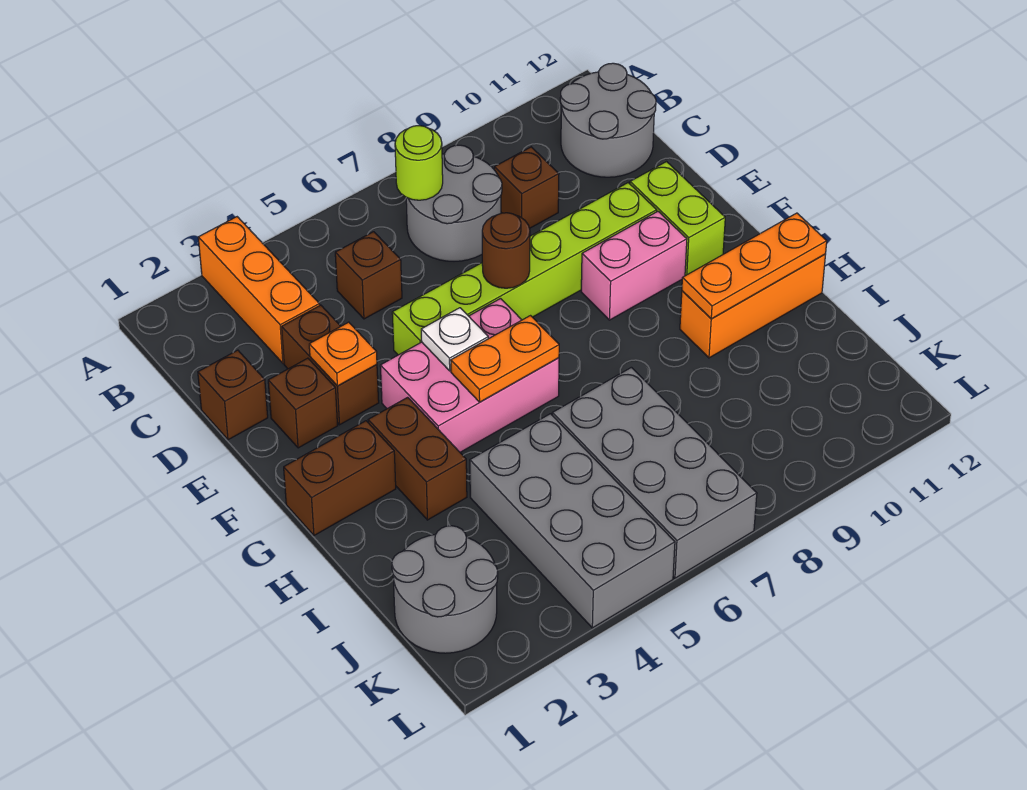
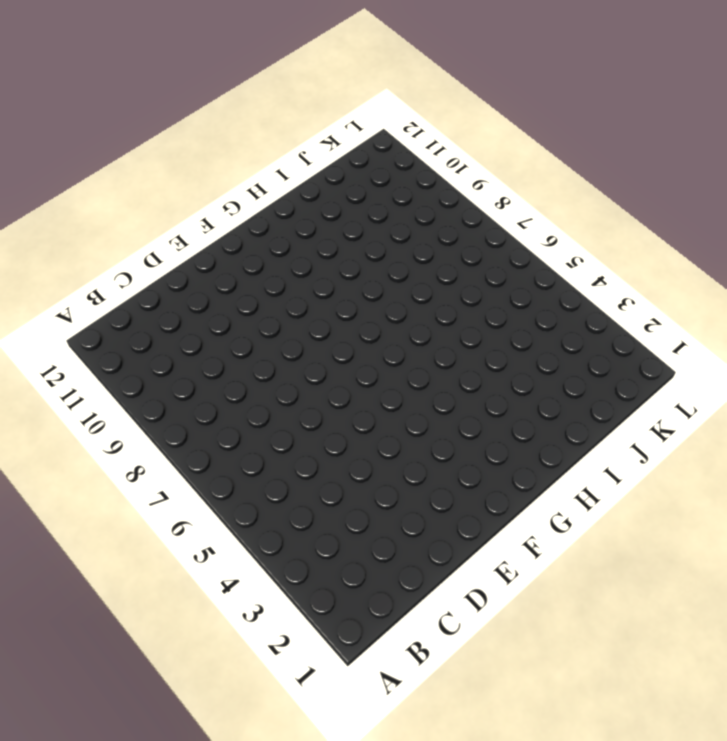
none -> orange 1x3 brick [198,217,320,363]
none -> grey 2x2 round brick [406,145,502,261]
none -> grey 2x2 round brick [560,63,656,177]

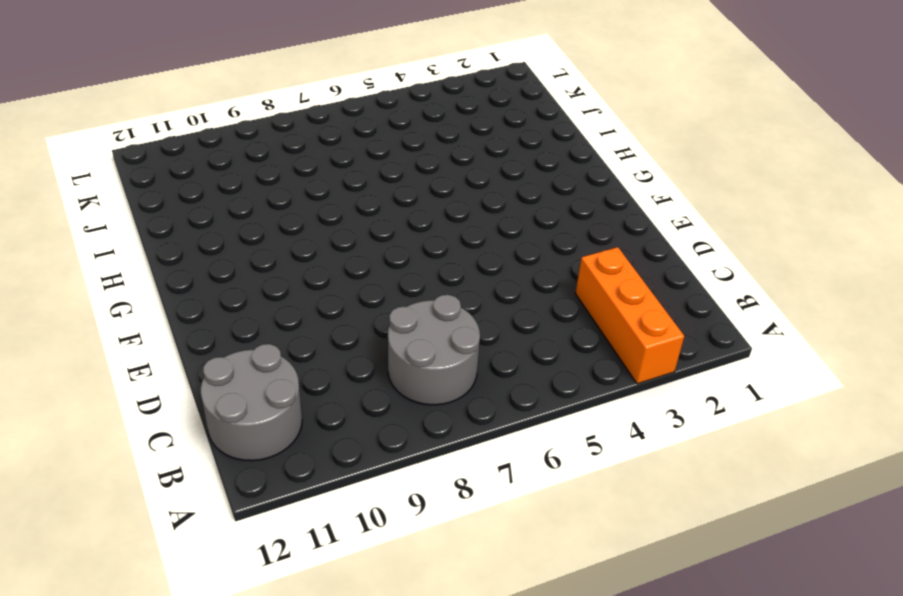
none -> brown 1x1 brick [335,232,402,319]
none -> brown 1x1 brick [494,147,559,229]
none -> brown 1x1 brick [198,350,268,440]

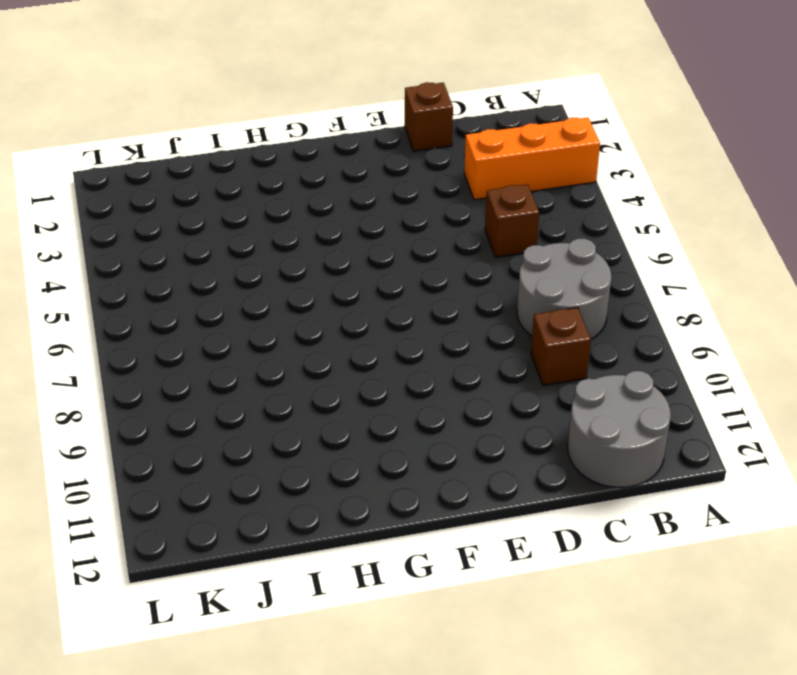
none -> brown 1x2 brick [282,305,379,425]
none -> brown 1x1 brick [268,358,338,448]
none -> lime 1x6 brick [392,183,657,355]

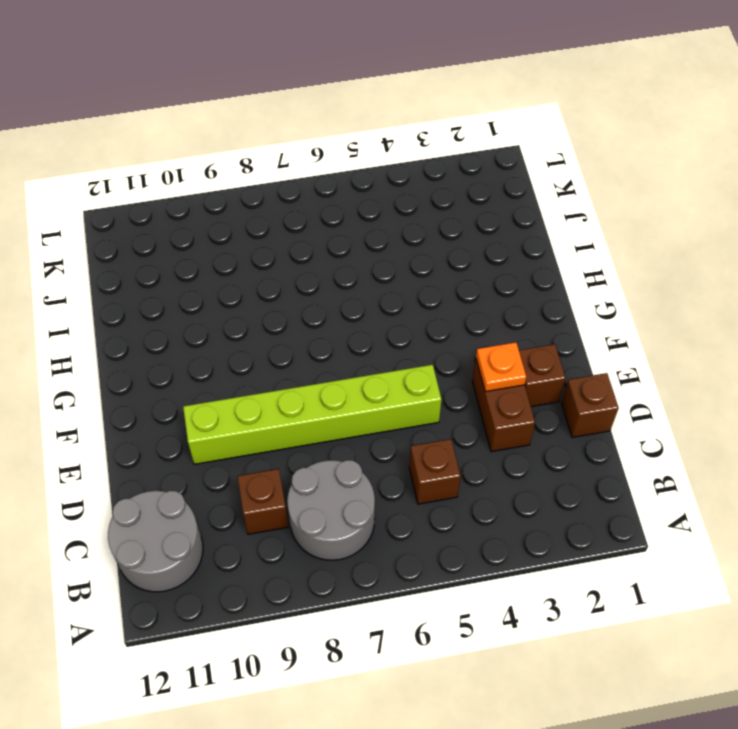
none -> orange 1x3 brick [198,217,320,363]
none -> lime 1x2 brick [630,162,725,276]
none -> pink 2x3 brick [380,299,559,452]

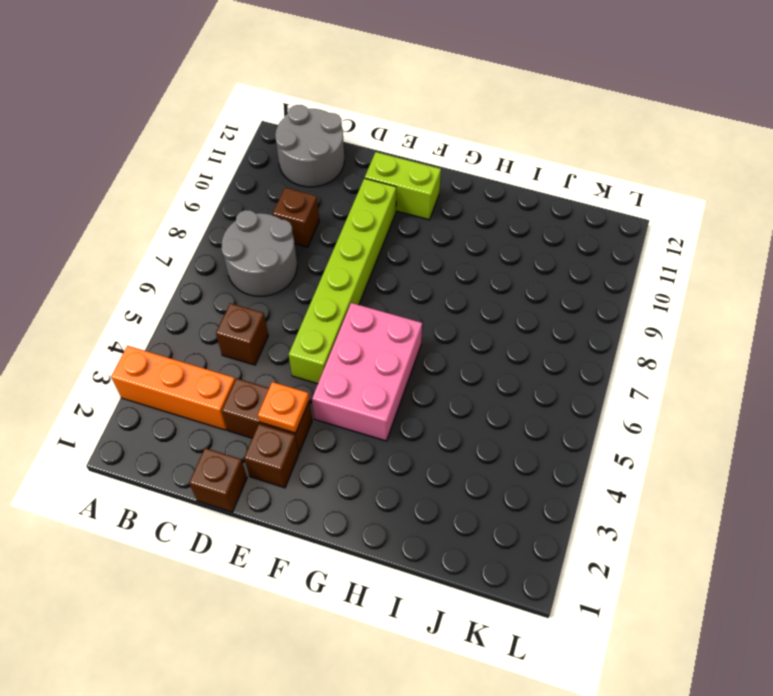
none -> pink 1x2 brick [581,211,687,320]
none -> brown 1x2 brick [284,421,396,535]
none -> brown 1x2 brick [368,397,467,520]

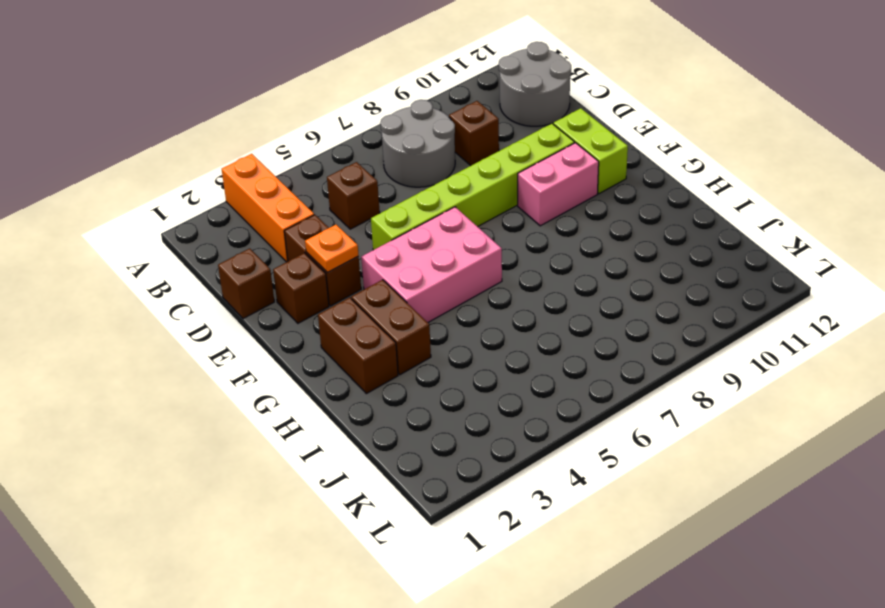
brown 1x2 brick [318,297,398,394] -> brown 1x2 brick turned to [284,421,396,535]
none -> orange 1x3 brick [680,254,826,358]
none -> grey 2x4 brick [470,414,675,628]
none -> grey 2x4 brick [552,367,757,578]

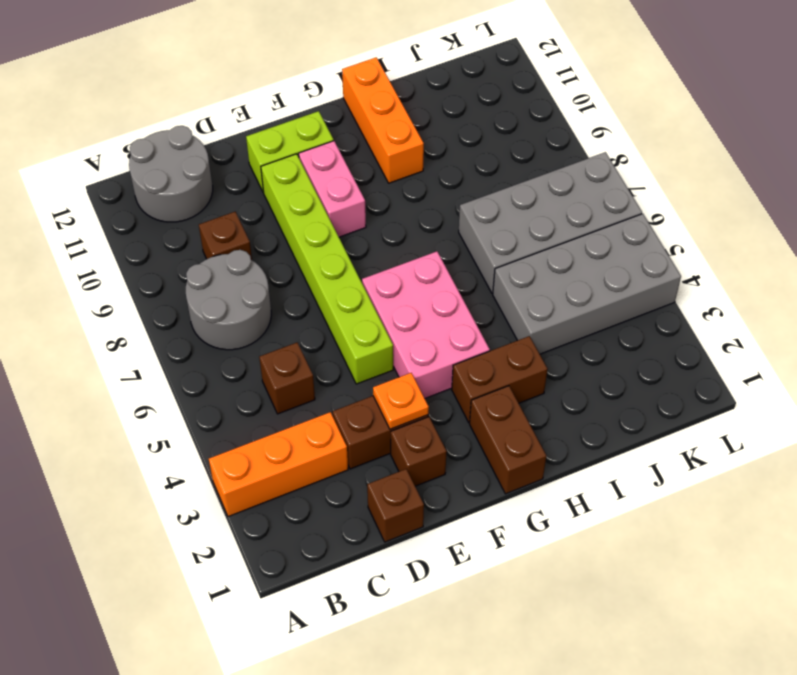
none -> grey 2x2 round brick [392,526,498,653]
none -> lime 1x1 round brick [395,126,443,200]
none -> brown 1x1 round brick [482,213,530,288]

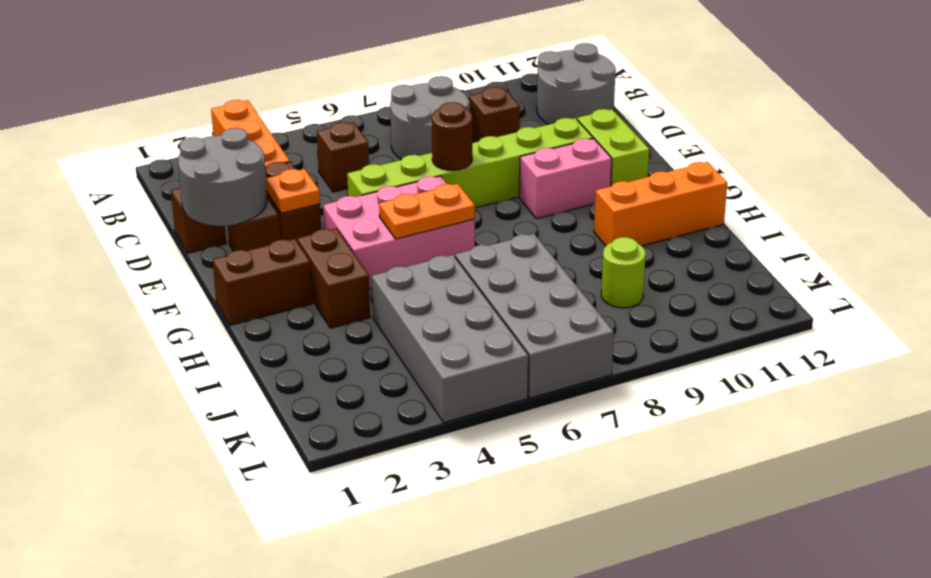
grey 2x2 round brick [178,128,267,226] -> grey 2x2 round brick moved to [392,526,498,653]
lime 1x1 round brick [601,237,646,308] -> lime 1x1 round brick moved to [395,126,443,200]
none -> white 1x1 plate [421,308,488,371]
none -> orange 1x3 plate [682,213,827,319]

